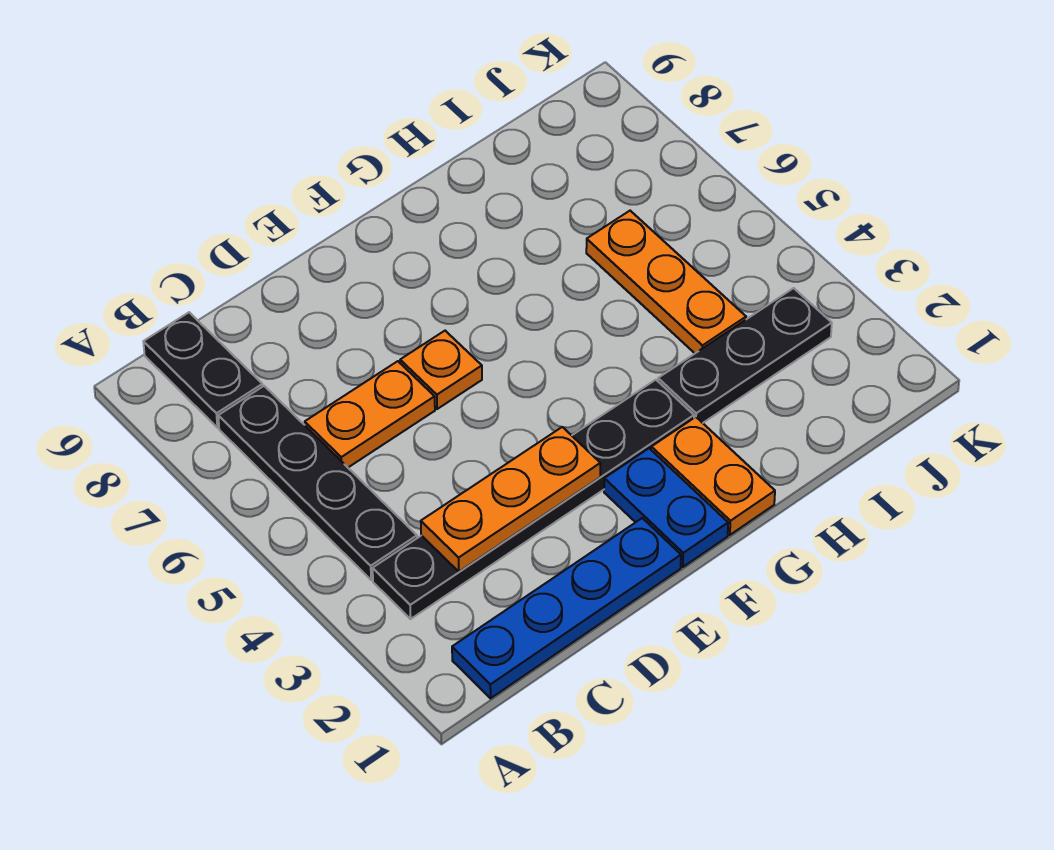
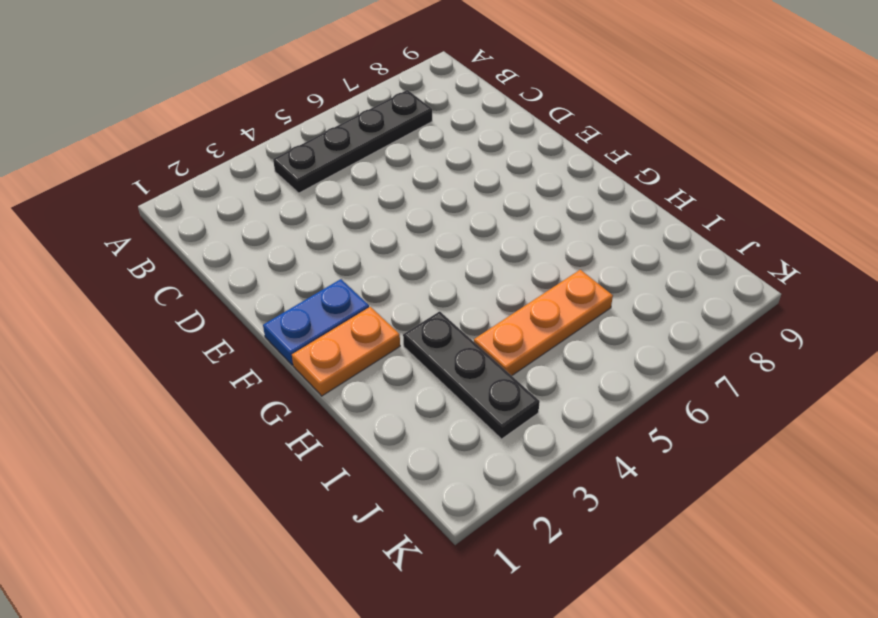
none -> blue 1x4 plate [452,518,681,698]
none -> black 1x6 plate [373,380,694,619]

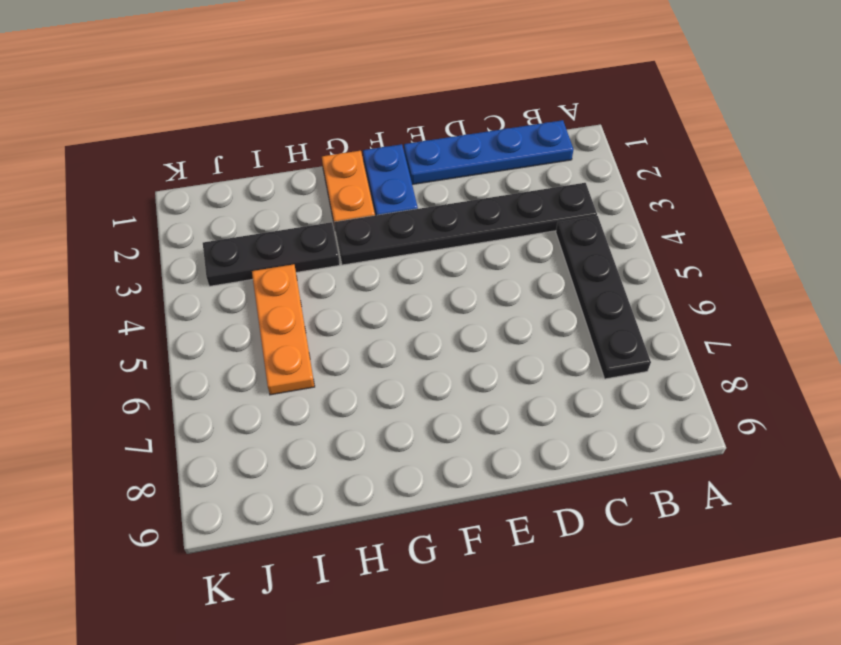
none -> black 1x2 plate [143,312,263,428]
none -> orange 1x2 plate [305,361,435,467]

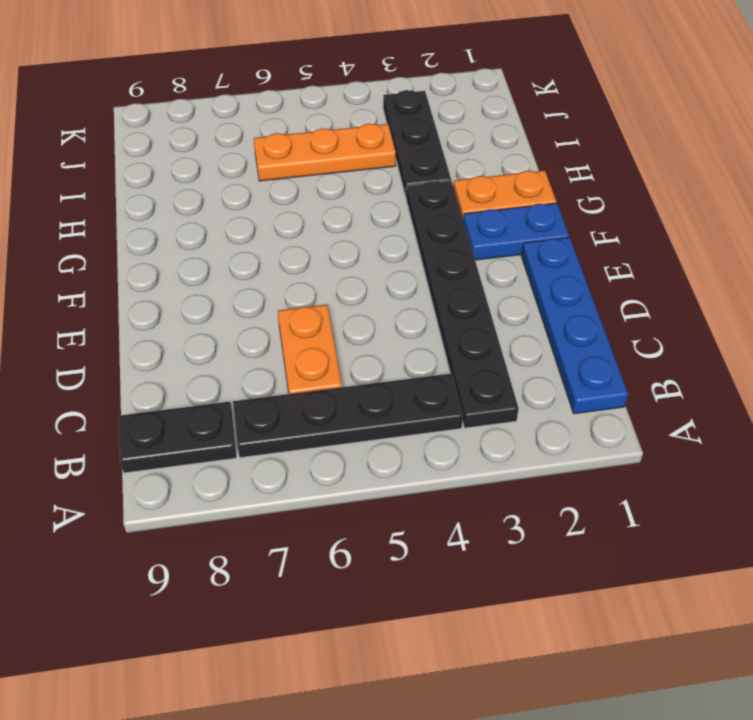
none -> orange 1x1 plate [400,331,482,409]
none -> orange 1x3 plate [421,427,600,572]

